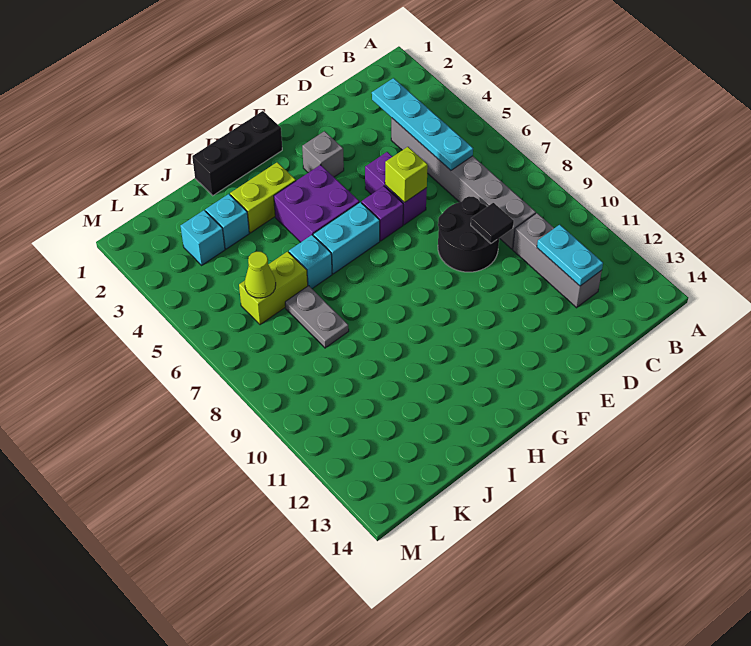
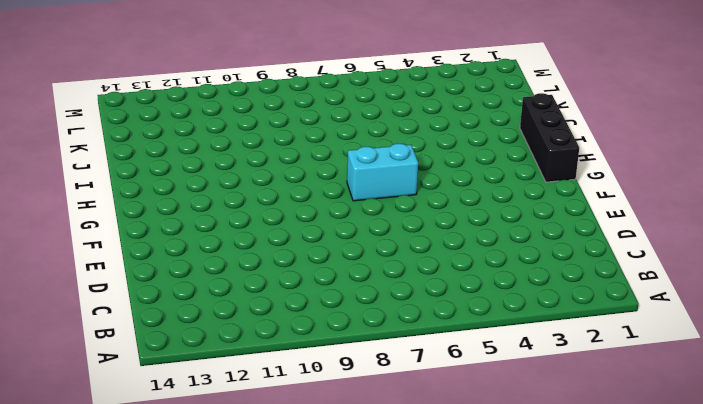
cyan 1x2 brick [347,144,418,201] -> cyan 1x2 brick turned to [313,202,380,274]
none -> grey 1x6 brick [391,118,536,249]
none -> grey 1x3 brick [513,213,602,308]
none -> black 2x2 round brick [438,196,499,272]

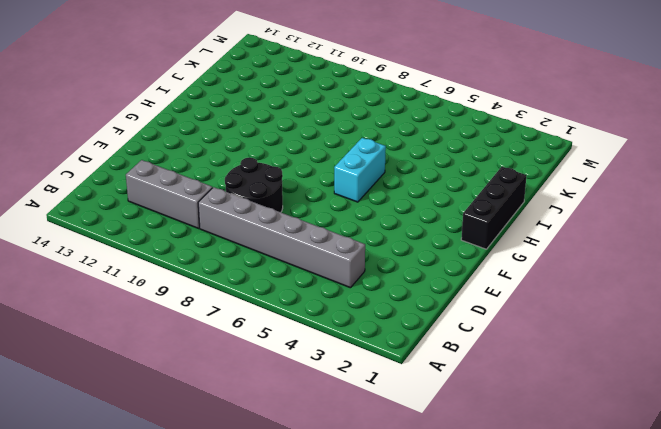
none -> purple 1x2 brick [365,152,427,225]
none -> grey 1x1 brick [302,131,344,177]
none -> purple 1x1 brick [362,186,403,241]

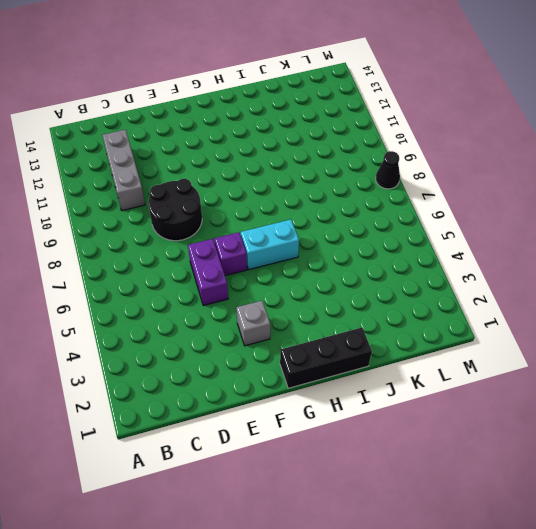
black 1x1 cone [376,151,400,189] -> none
none -> grey 1x6 brick [391,118,536,249]
none -> purple 2x2 brick [274,165,359,242]
none -> lime 1x2 brick [230,162,296,233]

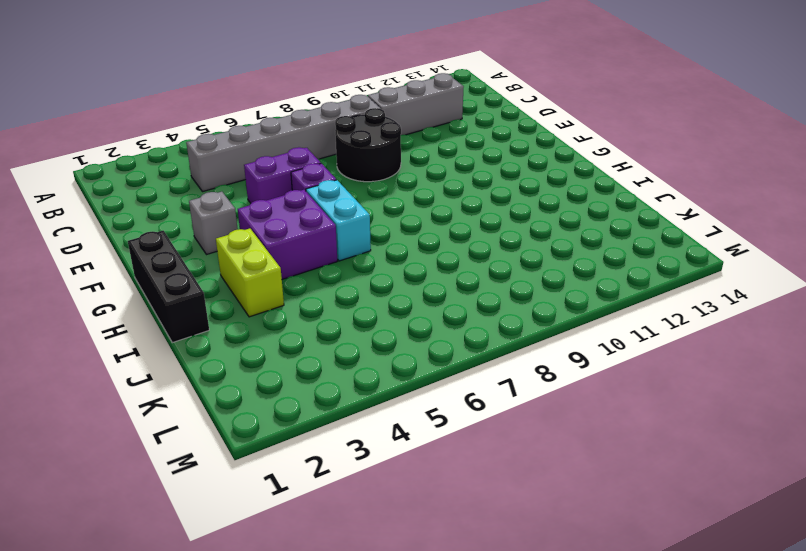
none -> cyan 1x1 brick [289,235,332,289]
none -> cyan 1x1 brick [205,194,249,249]
none -> lime 1x2 brick [239,251,308,325]

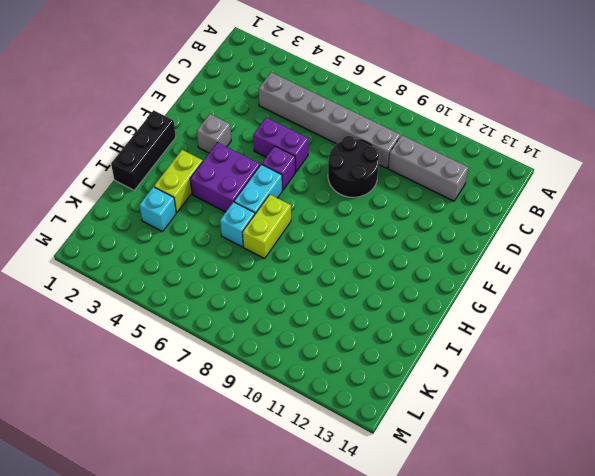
lime 1x2 brick [242,194,291,259] -> lime 1x2 brick moved to [239,251,308,325]
none -> grey 1x2 plate [285,286,349,348]
none -> cyan 1x1 brick [181,210,225,265]
none -> cyan 1x4 plate [372,78,473,170]

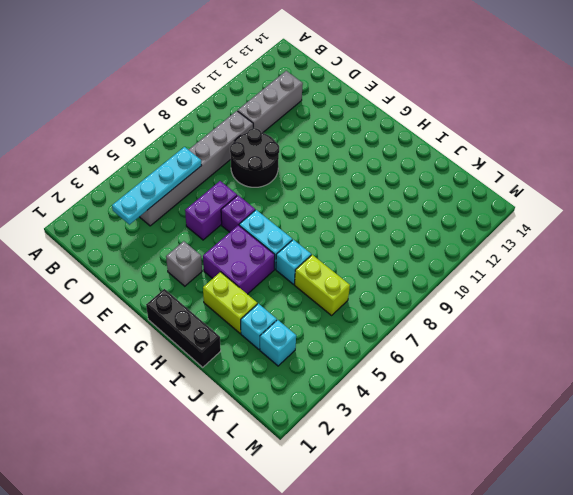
none -> grey 1x2 plate [285,286,349,348]
none -> cyan 1x2 plate [537,225,603,286]
none -> black 1x1 tile [471,203,514,243]

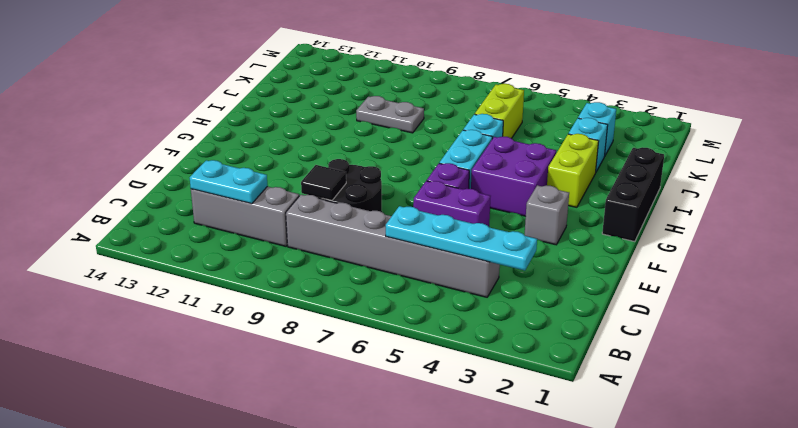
grey 1x2 plate [356,96,424,133] -> grey 1x2 plate moved to [285,286,349,348]
none -> lime 1x1 brick [385,147,428,203]
none -> lime 1x1 cone [245,252,276,298]

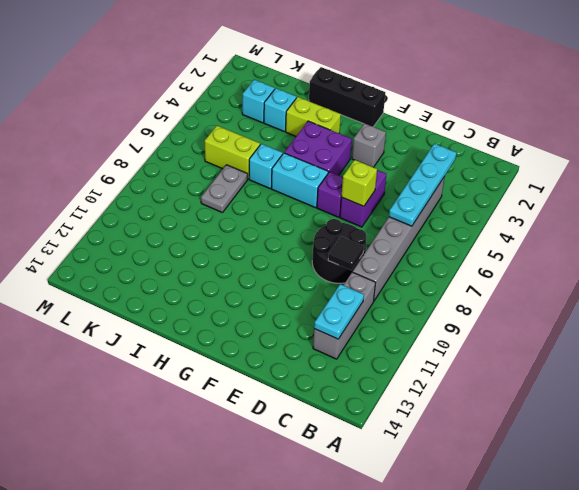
none -> lime 1x1 cone [245,252,276,298]

